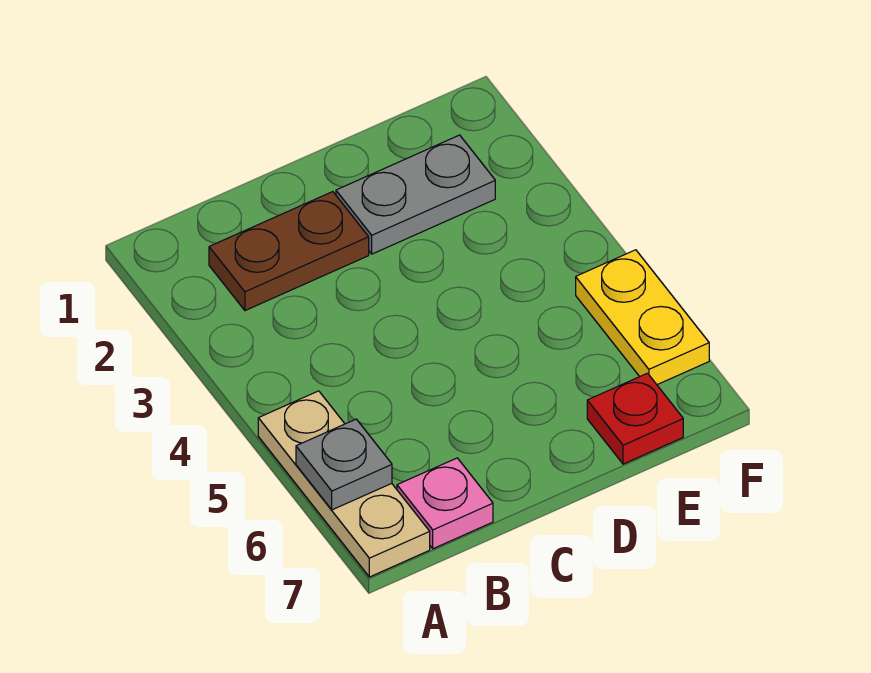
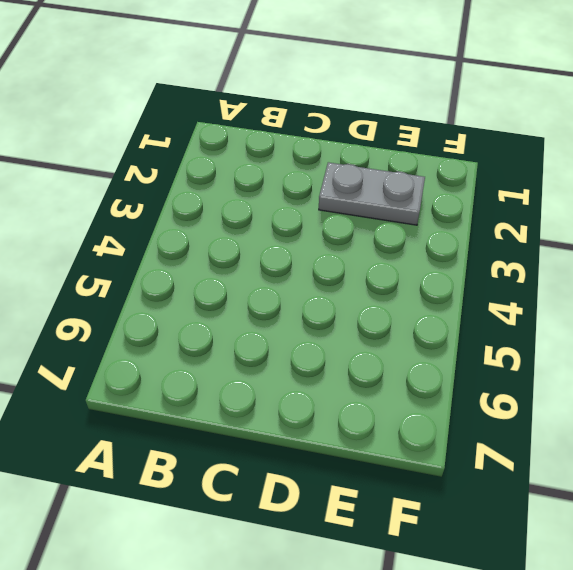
none -> tan 1x3 plate [258,391,430,577]
none -> brown 1x2 plate [209,192,369,311]

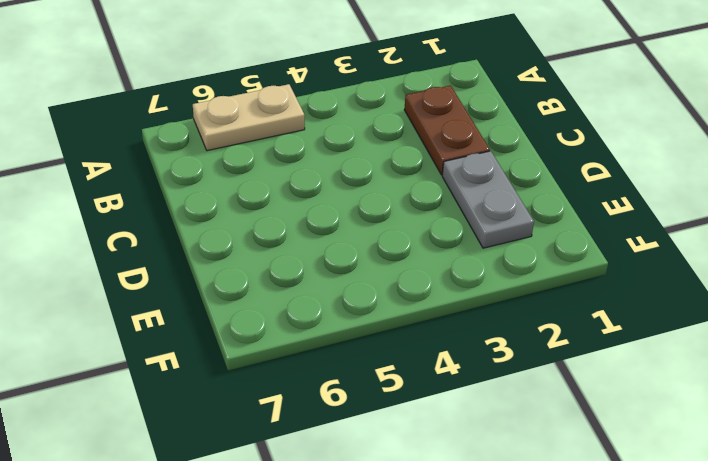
tan 1x2 plate [193,84,305,151] -> tan 1x3 plate [258,391,430,577]
none -> pink 1x1 plate [397,458,493,549]
none -> red 1x1 plate [587,373,683,464]

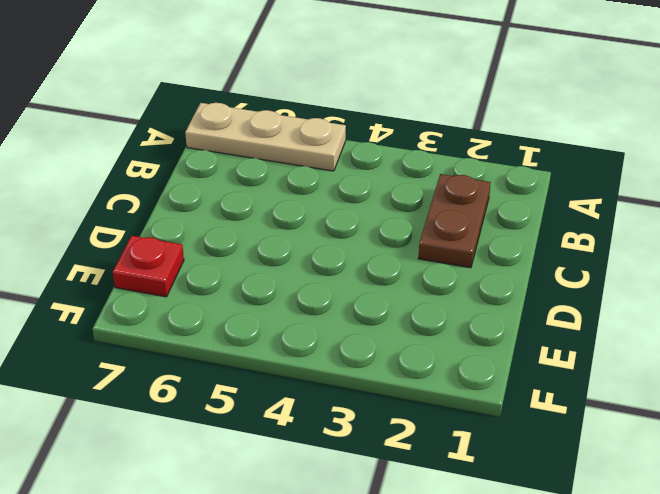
none -> pink 1x1 plate [397,458,493,549]
none -> grey 1x2 plate [336,135,495,254]

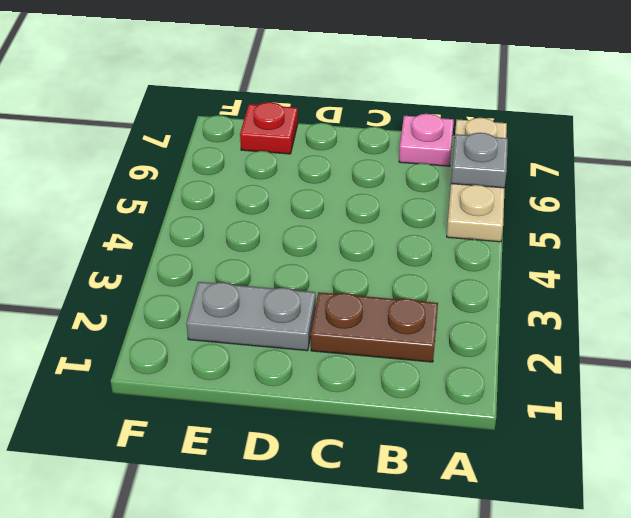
none -> yellow 1x2 plate [576,250,709,385]

